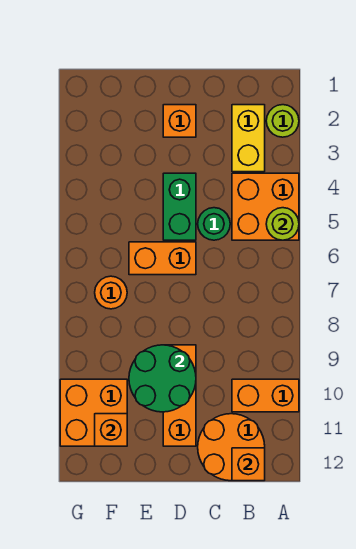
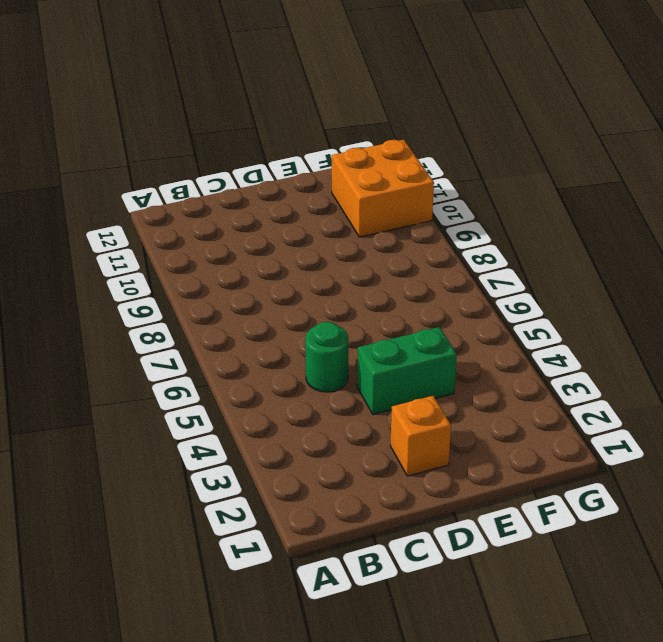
green 1x2 brick [357,327,457,414] -> green 1x2 brick turned to [163,173,196,240]
none -> lime 1x1 round brick [266,105,299,137]
none -> orange 2x2 brick [232,173,299,240]
none -> orange 1x2 brick [232,379,299,412]

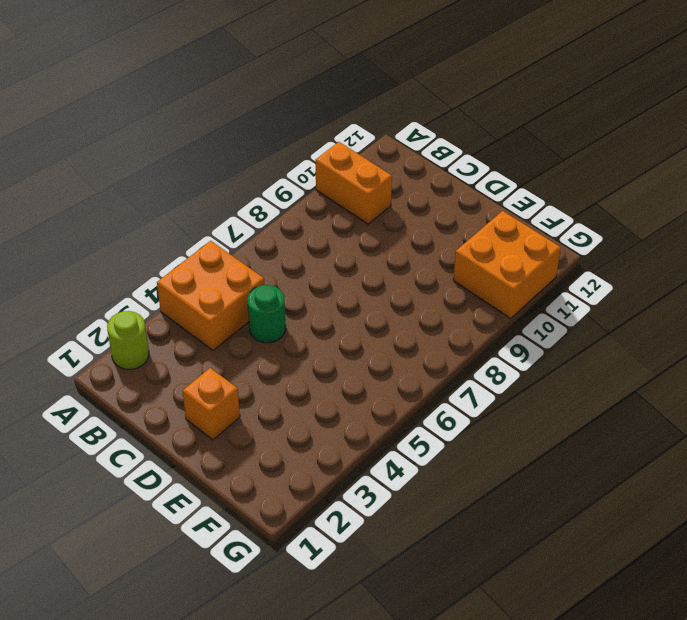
none -> yellow 1x2 brick [232,105,265,172]
none -> orange 2x2 round brick [198,414,265,481]
none -> green 1x2 brick [163,173,196,240]

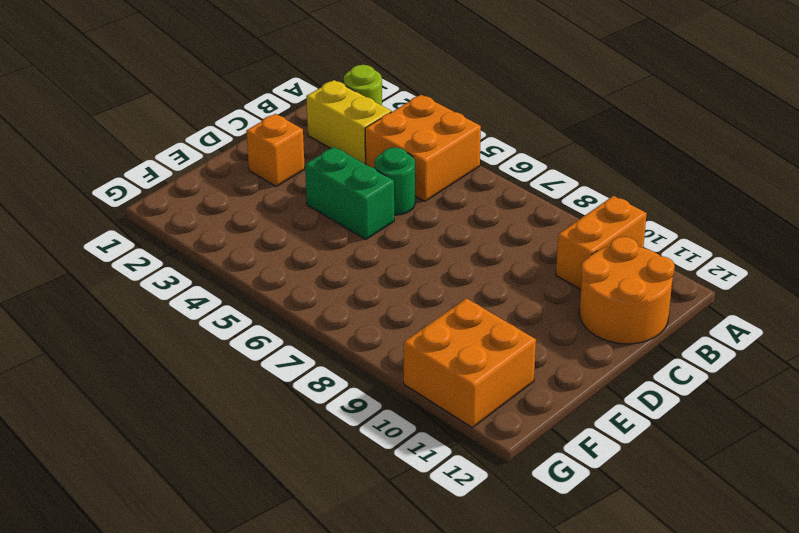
none -> orange 1x2 brick [129,242,196,275]
none -> orange 1x3 brick [163,345,196,446]
none -> orange 1x1 round brick [95,276,127,309]

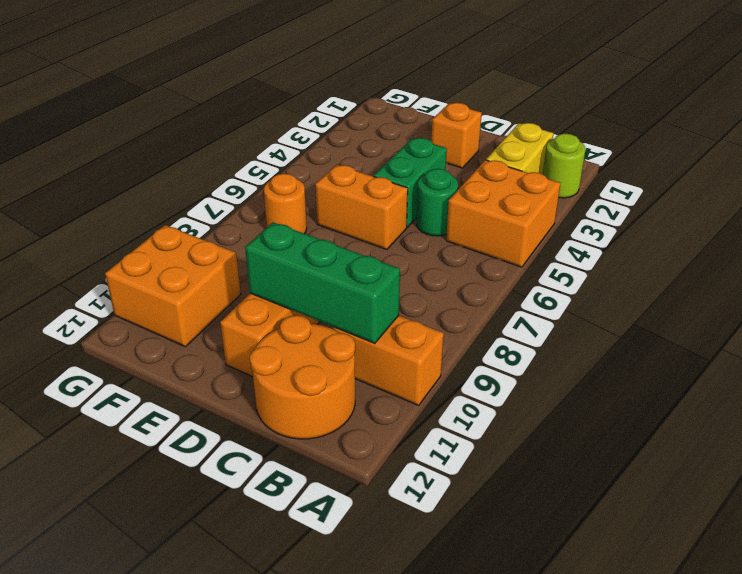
green 1x3 brick [245,222,400,343] -> green 2x2 round brick [129,345,196,412]
none -> lime 1x1 round brick [266,208,299,240]
none -> orange 1x1 brick [232,448,265,481]
none -> orange 1x1 brick [95,414,127,446]

